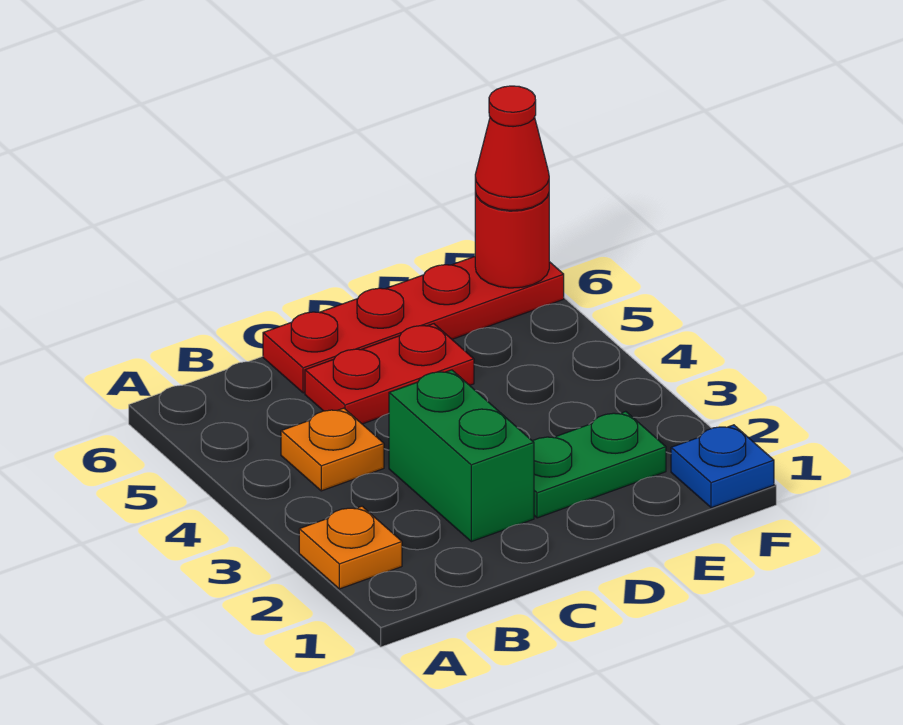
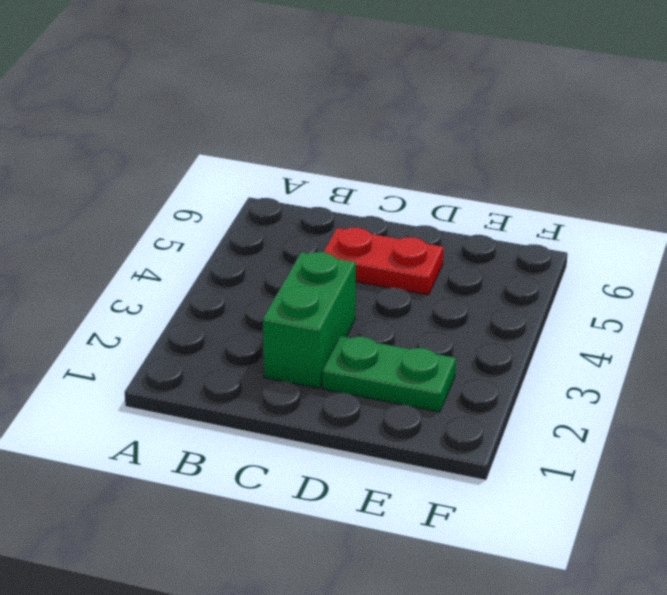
none -> orange 1x1 plate [299,506,402,589]
none -> orange 1x1 plate [281,408,384,491]

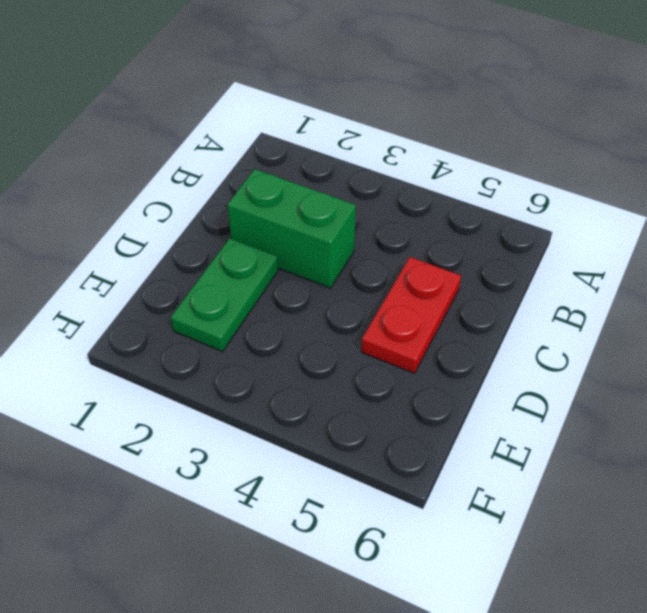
none -> orange 1x1 plate [299,506,402,589]
none -> orange 1x1 plate [281,408,384,491]

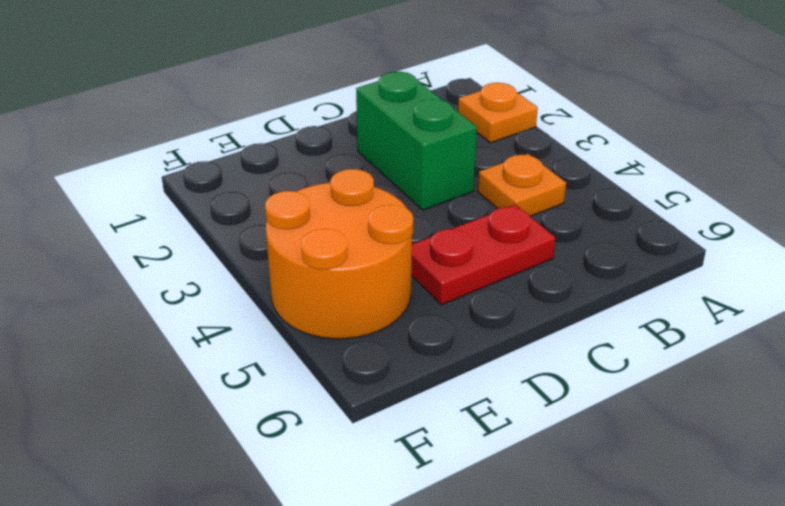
orange 2x2 round brick [265,169,413,339] -> none
none -> red 1x4 plate [263,257,564,393]
none -> green 1x2 plate [533,411,666,518]

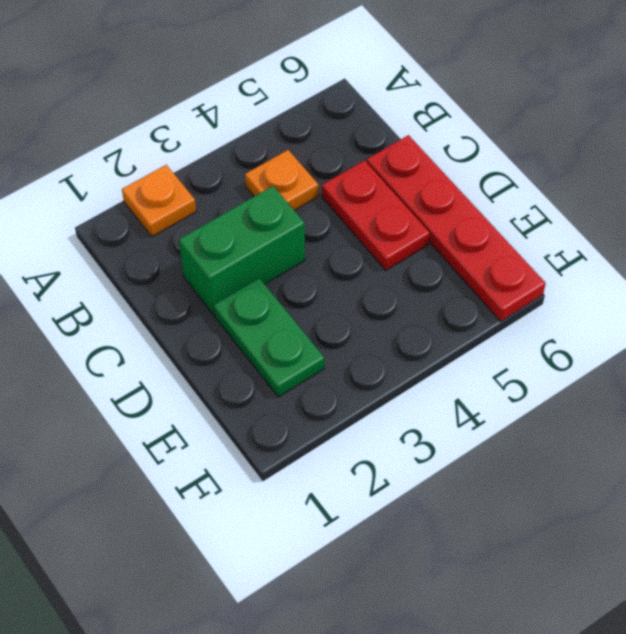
none -> blue 1x1 plate [671,425,774,508]
none -> red 1x1 round brick [475,191,549,288]

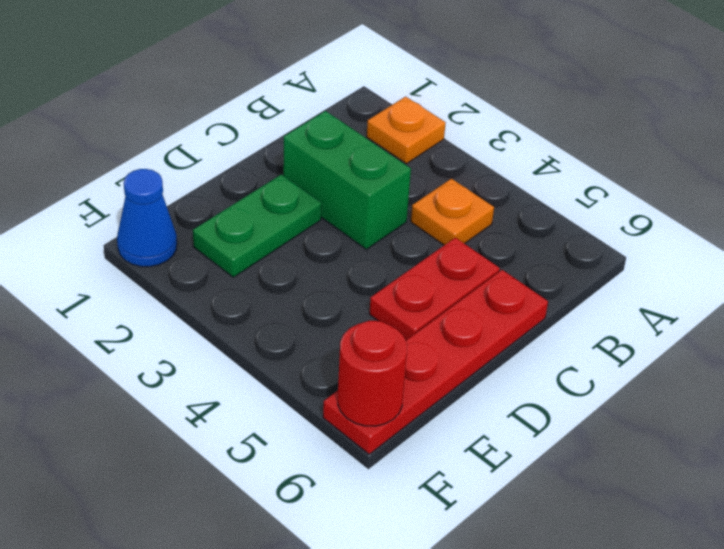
blue 1x1 cone [117,169,177,267] -> blue 1x1 plate [671,425,774,508]
none -> red 1x1 cone [475,86,549,210]

